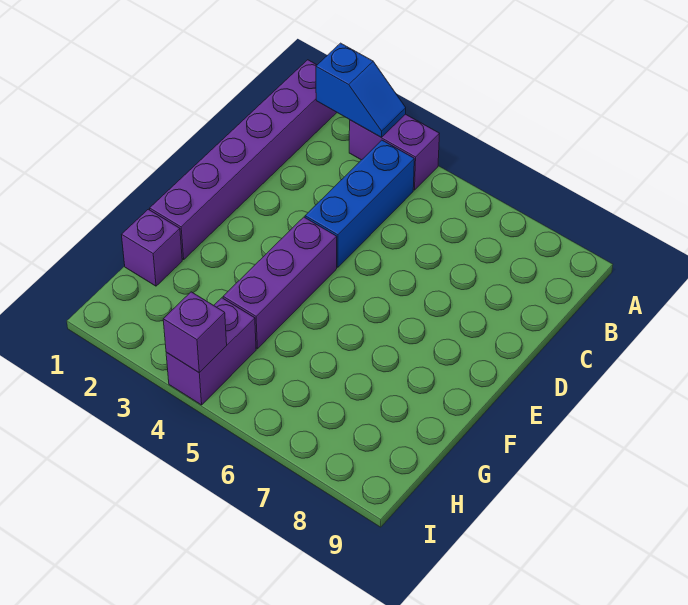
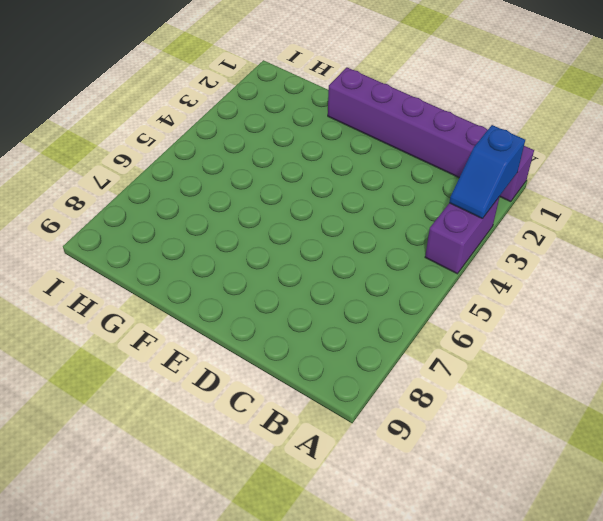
none -> blue 1x3 brick [305,140,414,267]
none -> purple 1x3 brick [223,217,337,349]

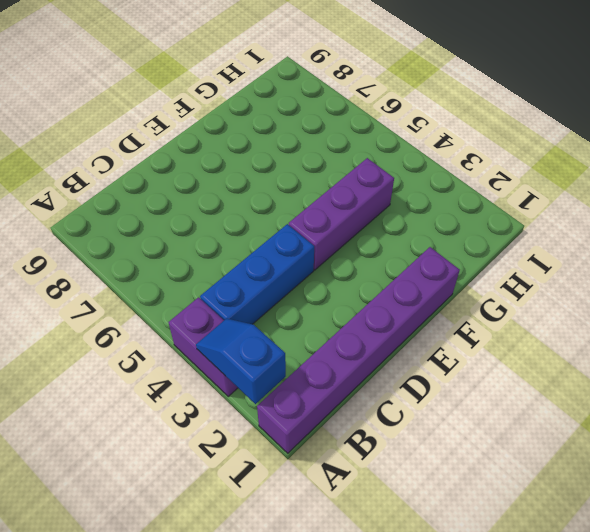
none -> purple 1x1 brick [122,209,182,286]
none -> purple 1x2 brick [166,298,256,405]

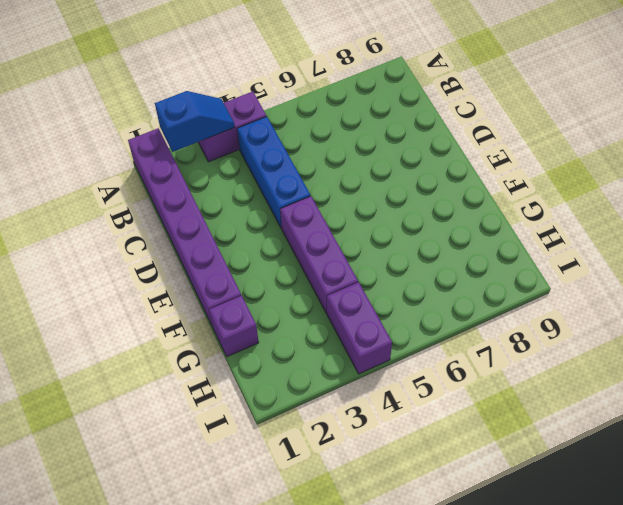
none -> purple 1x1 brick [163,292,227,373]

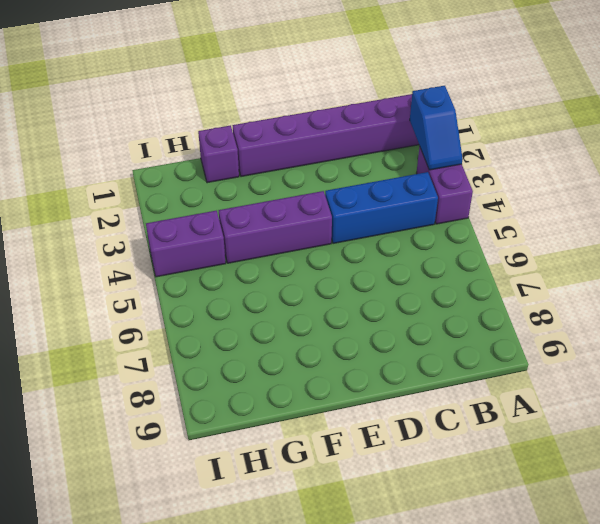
none -> purple 1x1 brick [163,292,227,373]

